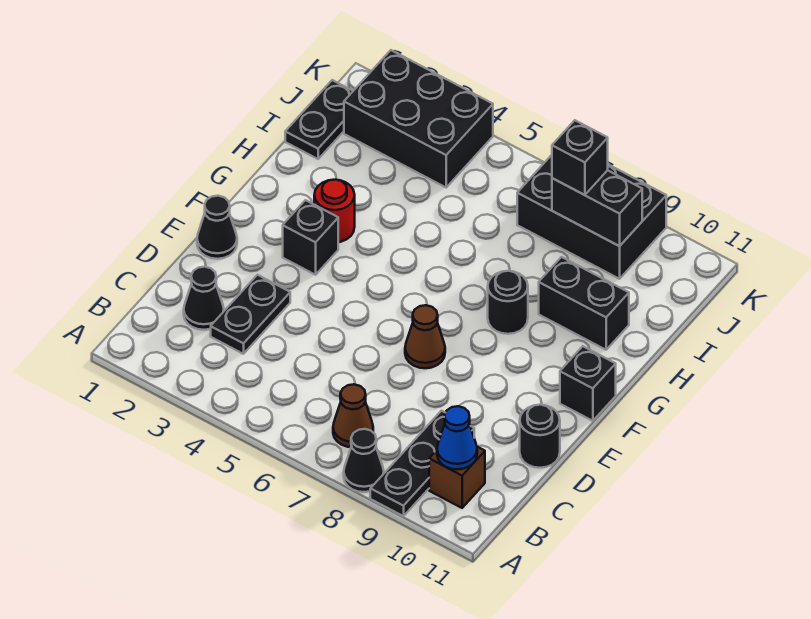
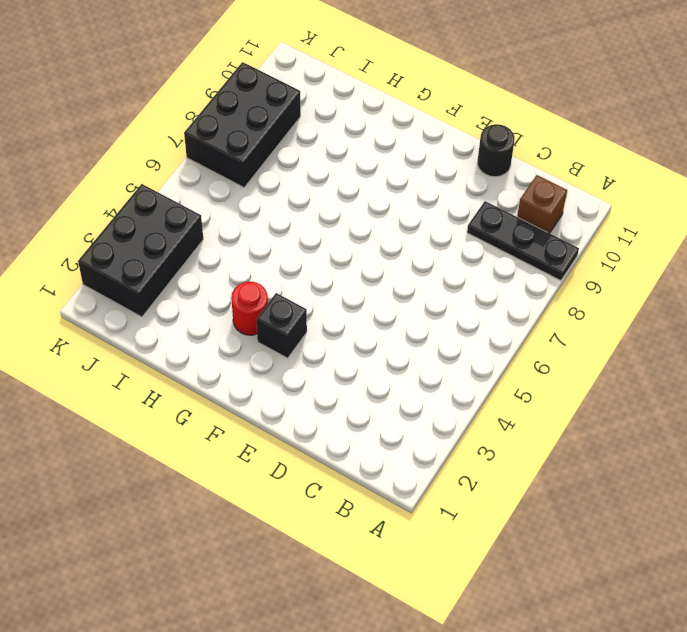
none -> black 1x1 cone [344,429,384,492]
none -> brown 1x1 cone [333,384,373,447]
none -> black 1x1 cone [184,267,224,330]

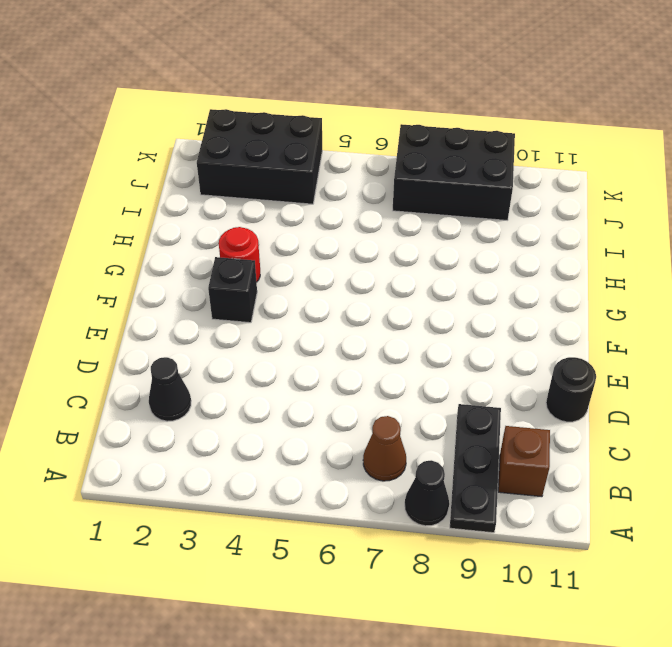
none -> black 1x2 plate [211,275,290,354]
none -> black 1x1 cone [197,196,237,259]
none -> brown 1x1 cone [405,305,445,368]

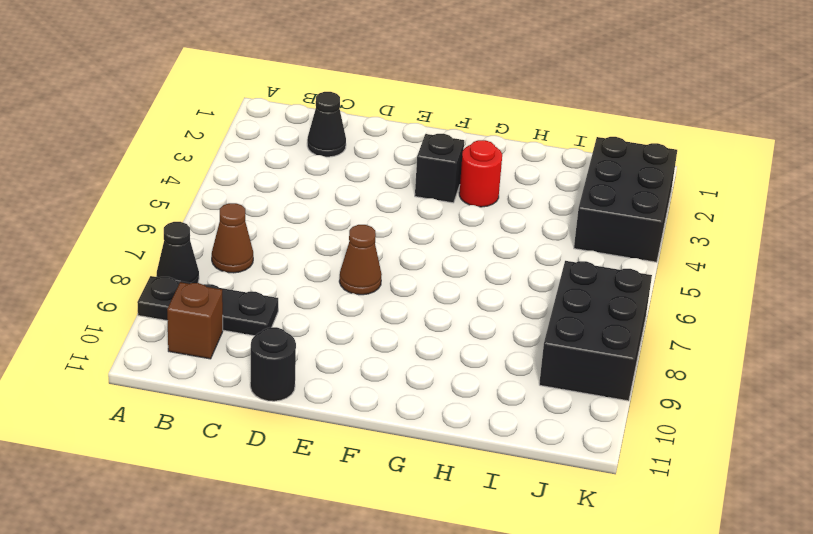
none -> black 1x2 plate [211,275,290,354]
none -> black 1x1 cone [197,196,237,259]
none -> black 1x1 brick [560,346,616,421]

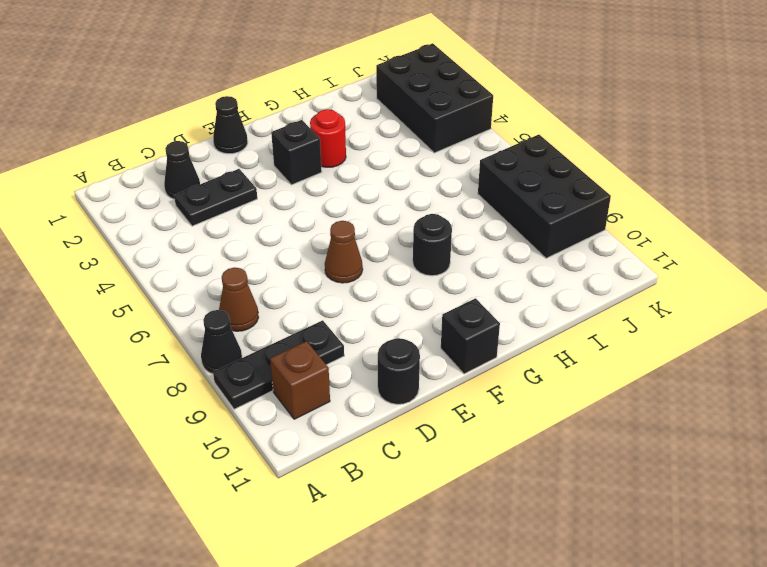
none -> black 1x2 brick [539,257,629,350]
none -> black 1x2 plate [285,80,353,159]
none -> blue 1x1 cone [437,406,477,469]

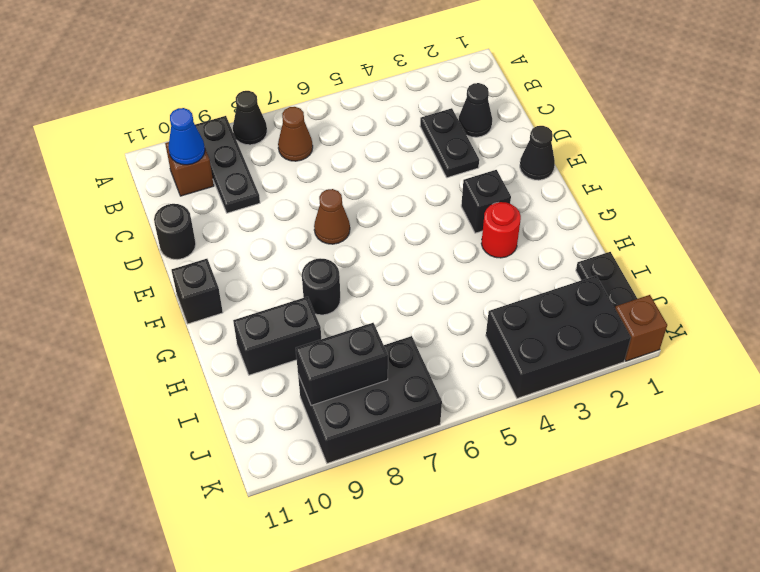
brown 1x1 brick [615,295,667,361] -> none
none -> black 1x1 brick [552,120,608,195]

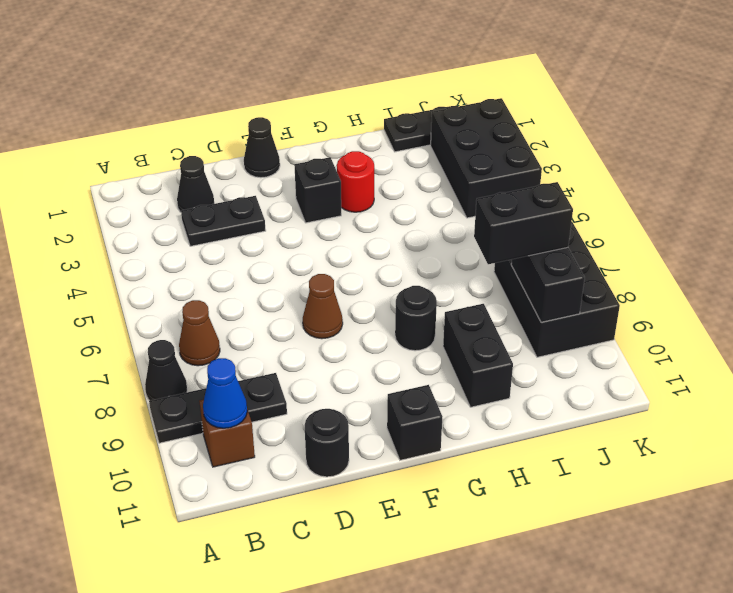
black 1x2 brick [474,182,573,264] -> black 1x1 brick [552,120,608,195]

